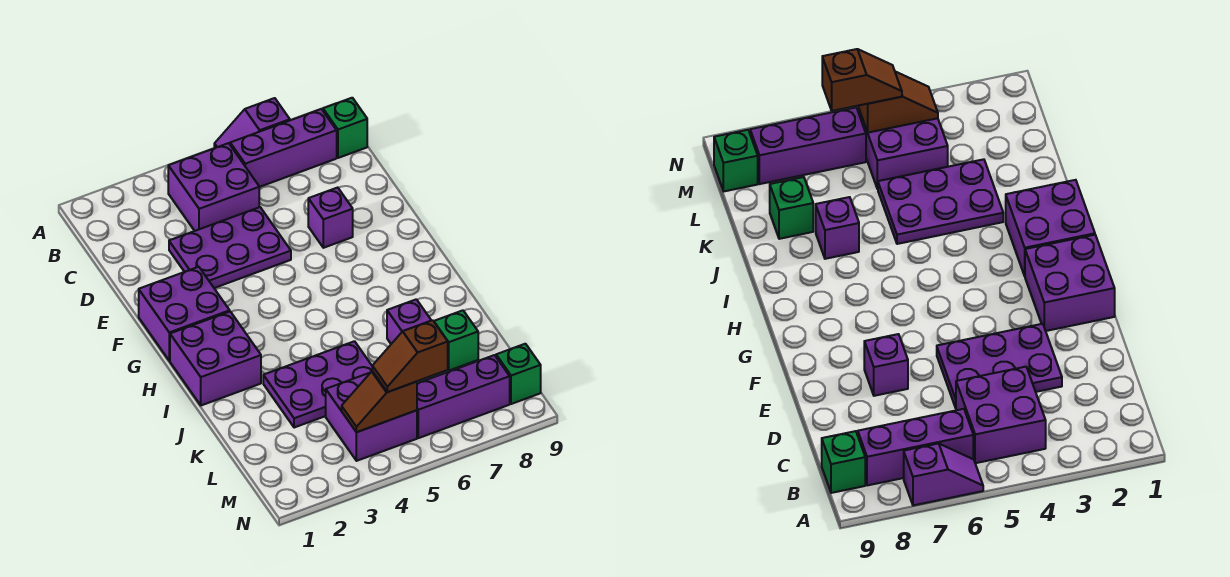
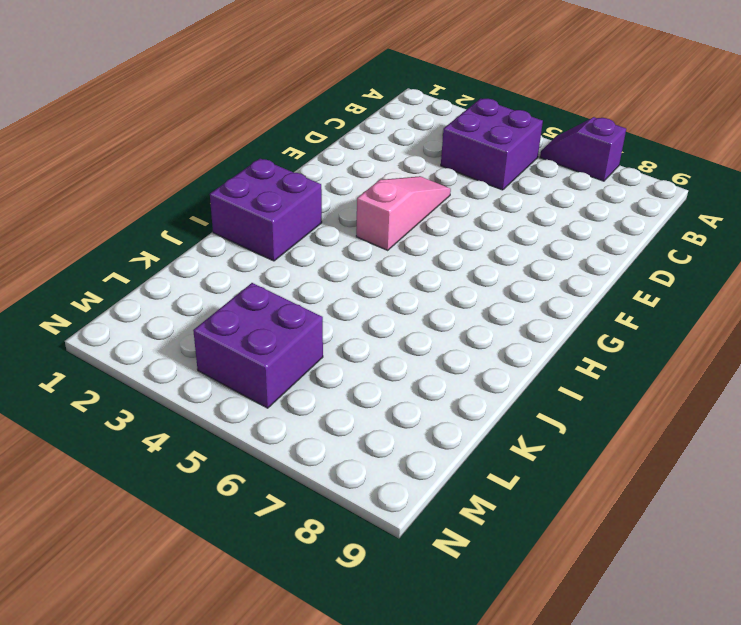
pink 1x3 slope [356,176,451,250] -> purple 2x3 plate [169,207,291,288]
none -> purple 1x3 brick [230,109,337,187]
none -> green 1x1 brick [323,98,367,158]
none -> purple 1x1 brick [308,188,353,248]

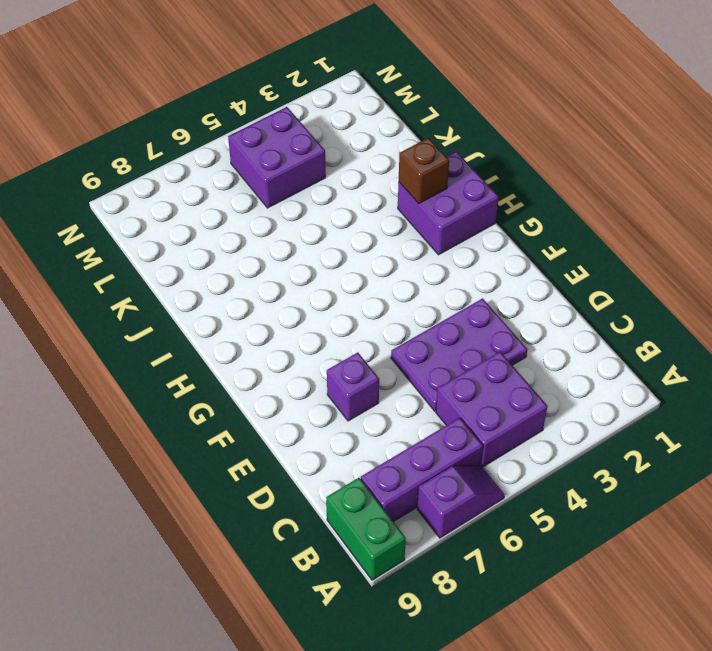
green 1x2 brick [326,478,406,580] -> green 1x1 brick [323,98,367,158]
brown 1x1 brick [399,138,449,204] -> none
none -> purple 2x2 brick [139,267,230,361]
none -> purple 2x3 plate [263,341,372,428]
none -> purple 1x1 brick [387,299,431,344]

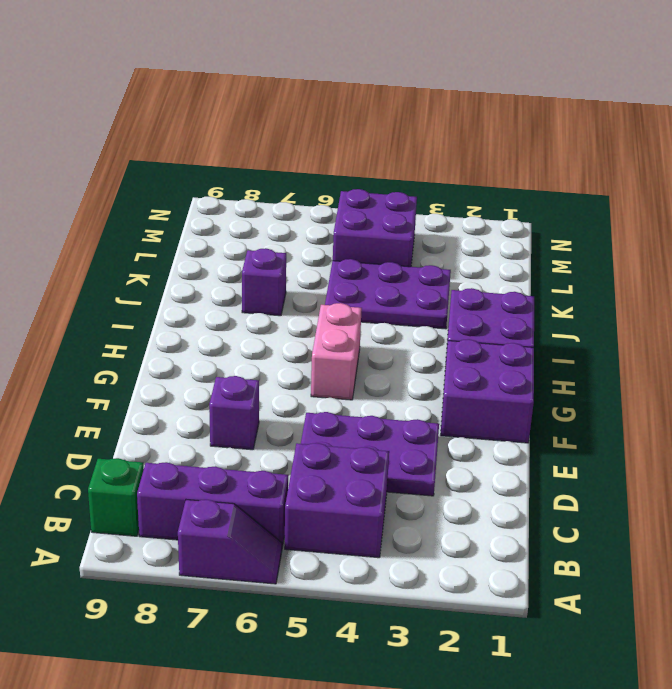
pink 1x2 brick [311,303,362,400] -> none
none -> green 1x1 brick [434,310,478,371]
none -> purple 1x3 brick [417,355,510,438]
none -> green 1x1 brick [496,344,541,404]

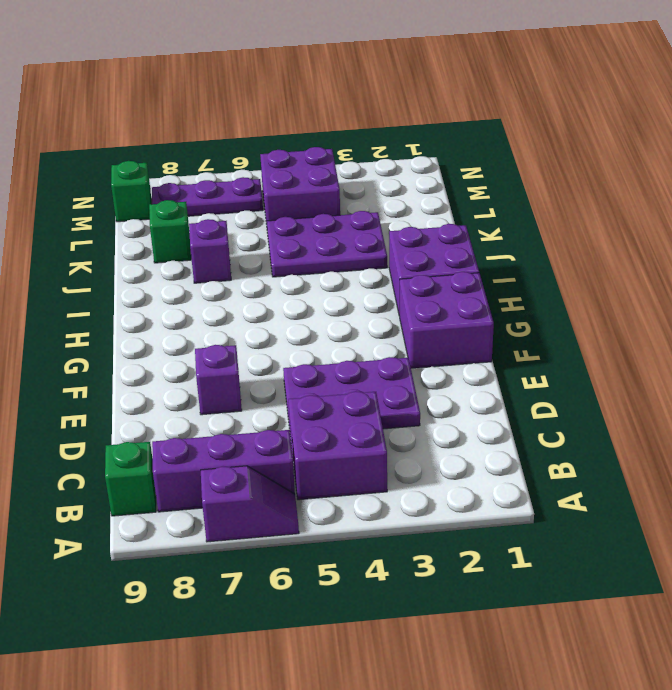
purple 1x3 plate [152,177,263,216] -> purple 1x3 brick [417,355,510,438]
none -> brown 1x2 slope [342,371,417,432]
none -> brown 1x2 slope [372,320,448,392]

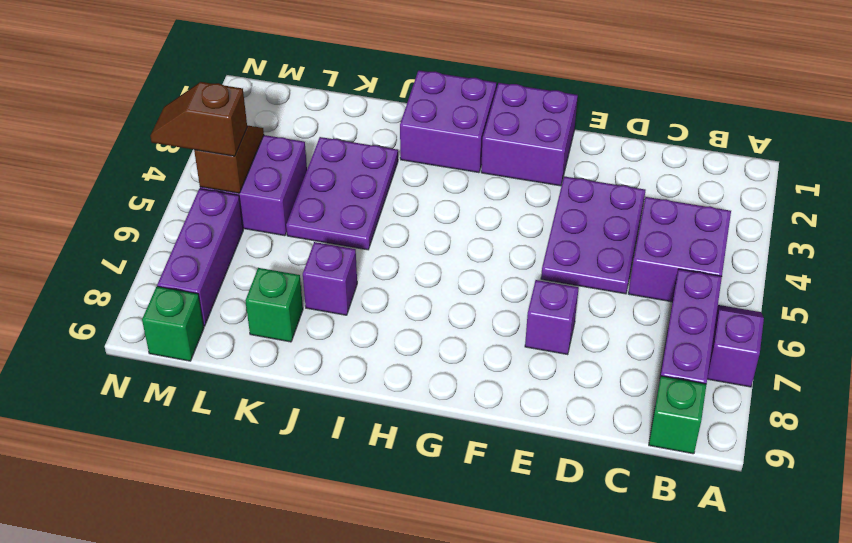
brown 1x2 slope [150,82,247,156] -> brown 1x2 slope turned to [372,320,448,392]

